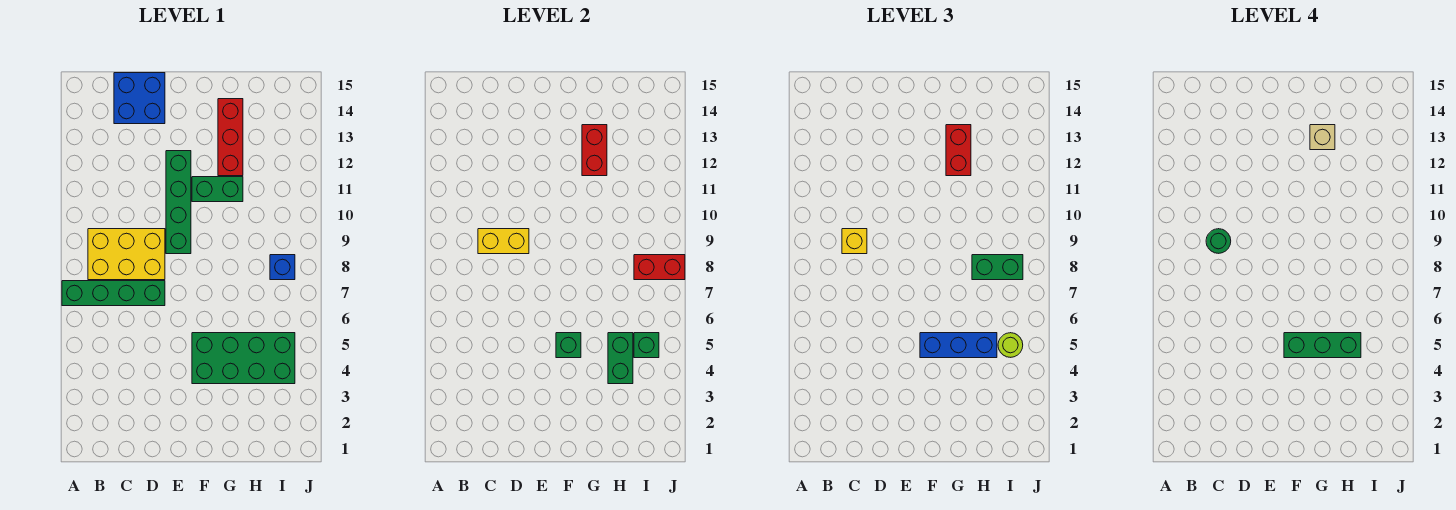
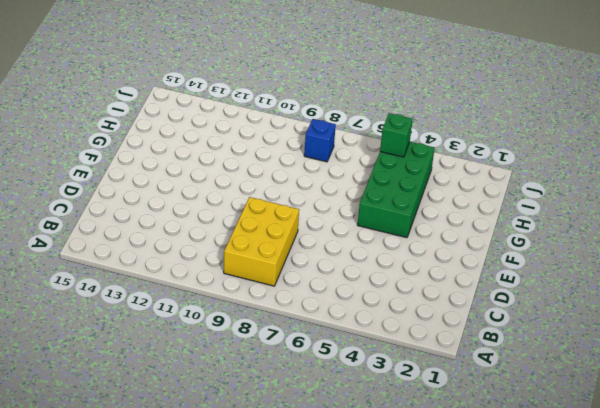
none -> green 1x4 brick [62,281,165,306]
none -> blue 2x2 brick [114,73,165,124]
none -> green 1x4 brick [166,151,191,254]

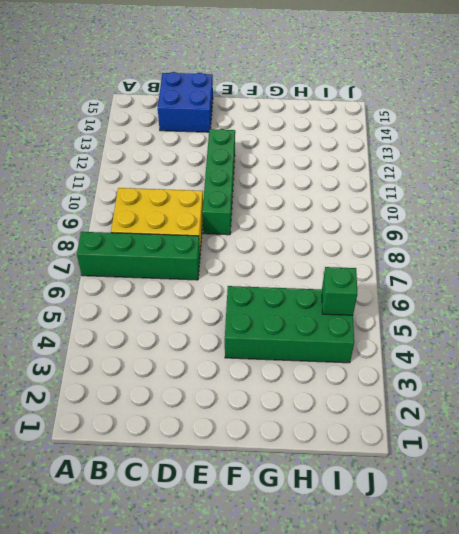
none -> green 1x2 brick [192,177,243,202]
none -> red 1x3 brick [218,99,243,176]
none -> blue 1x1 brick [270,255,295,280]

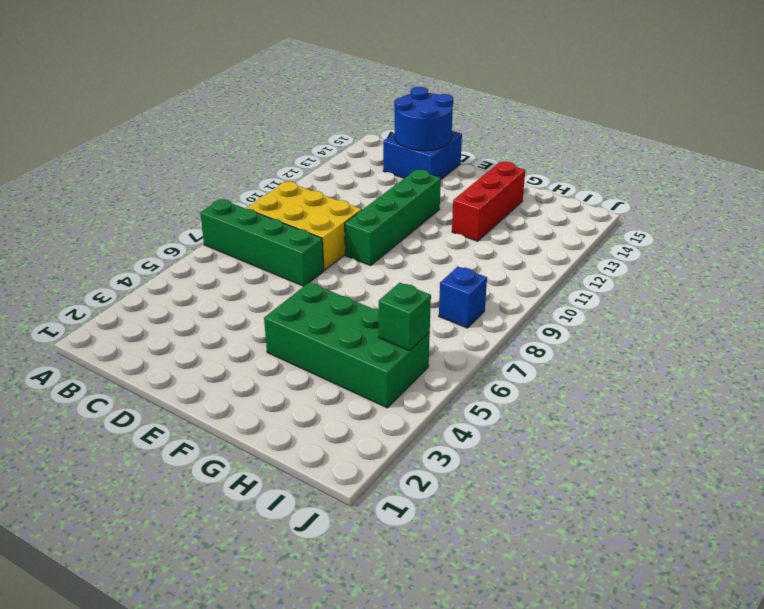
blue 2x2 round brick [394,87,453,151] -> none
none -> green 1x2 brick [192,177,243,202]
none -> yellow 1x2 brick [478,229,529,254]
none -> green 1x1 brick [556,333,581,358]

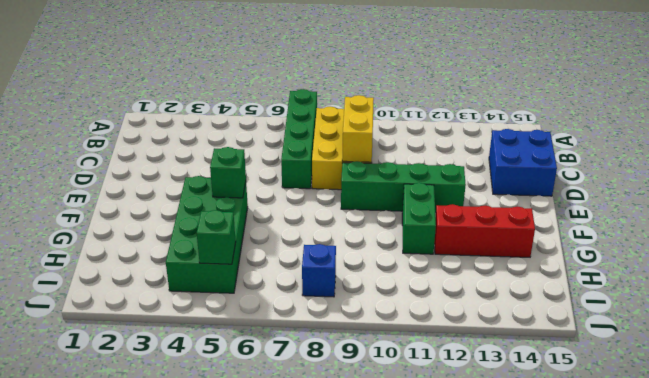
none -> red 1x2 brick [582,125,607,176]
none -> green 1x2 brick [608,333,633,384]
none -> red 1x2 brick [634,255,685,280]

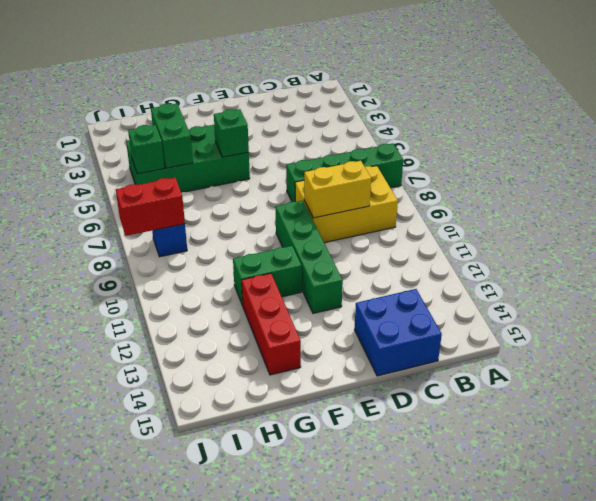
none -> red 1x2 brick [582,125,607,176]
none -> yellow 1x1 brick [842,229,867,254]
none -> blue 1x3 brick [920,333,997,358]

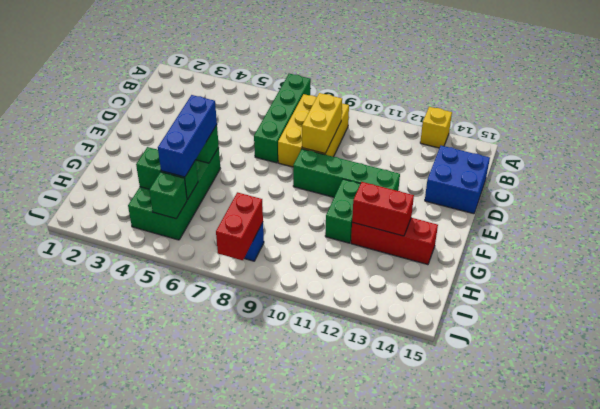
yellow 1x1 brick [420,107,452,148] -> yellow 1x1 brick moved to [842,229,867,254]
none -> red 1x2 brick [946,125,971,176]
none -> green 1x2 brick [972,255,1023,280]
none -> lime 1x1 round brick [998,333,1023,357]

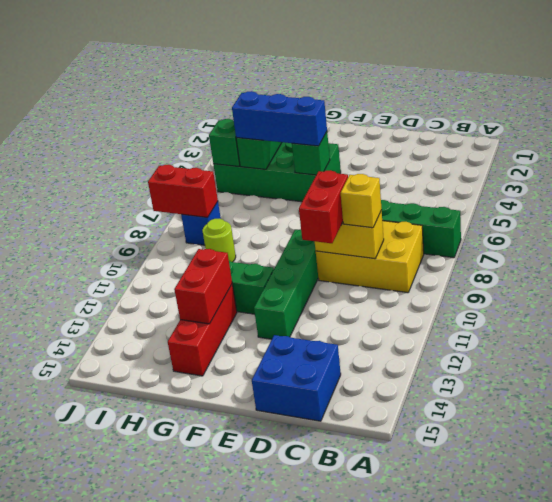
red 1x2 brick [299,170,348,243] -> red 1x2 brick moved to [946,125,971,176]
lime 1x1 round brick [202,219,236,262] -> lime 1x1 round brick moved to [998,333,1023,357]
none -> green 1x2 brick [972,255,1023,280]
none -> green 1x1 round brick [1206,229,1231,253]
none -> green 1x3 brick [1284,333,1361,358]

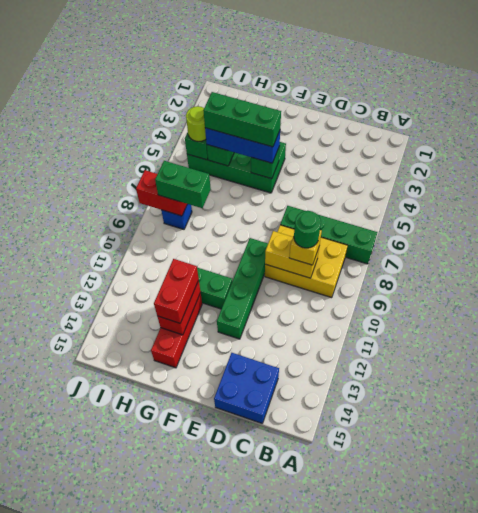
none -> tan 1x1 brick [1310,125,1335,150]

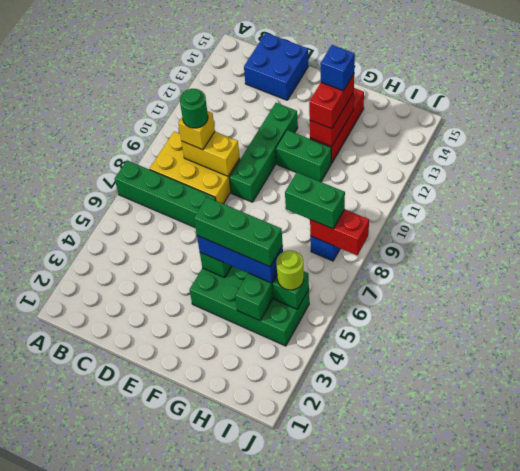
blue 1x1 brick [321,45,355,91] -> tan 1x1 brick [1310,125,1335,150]

